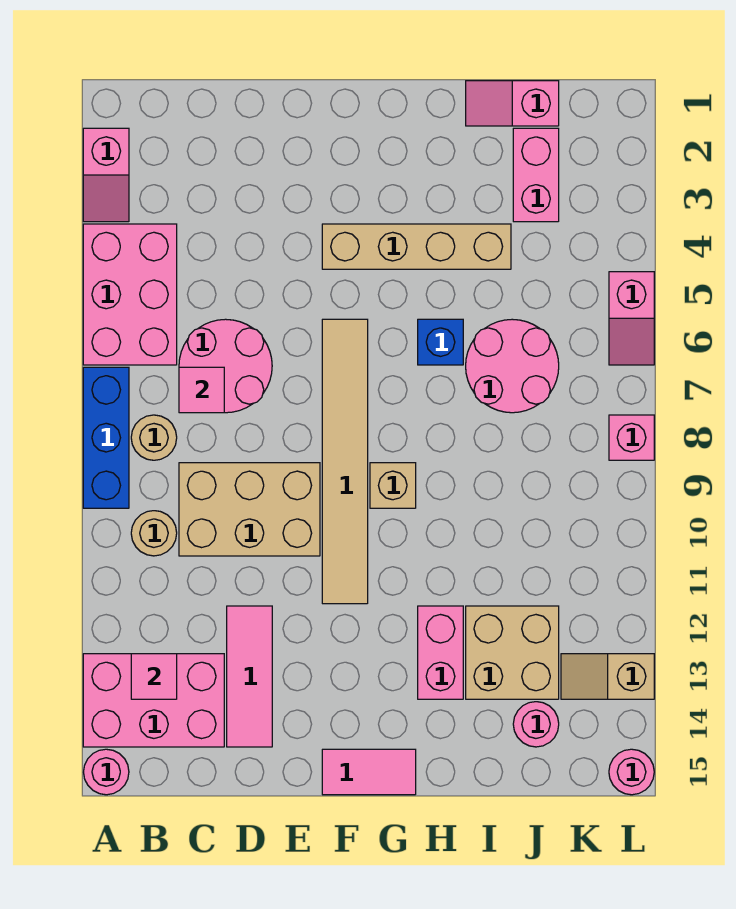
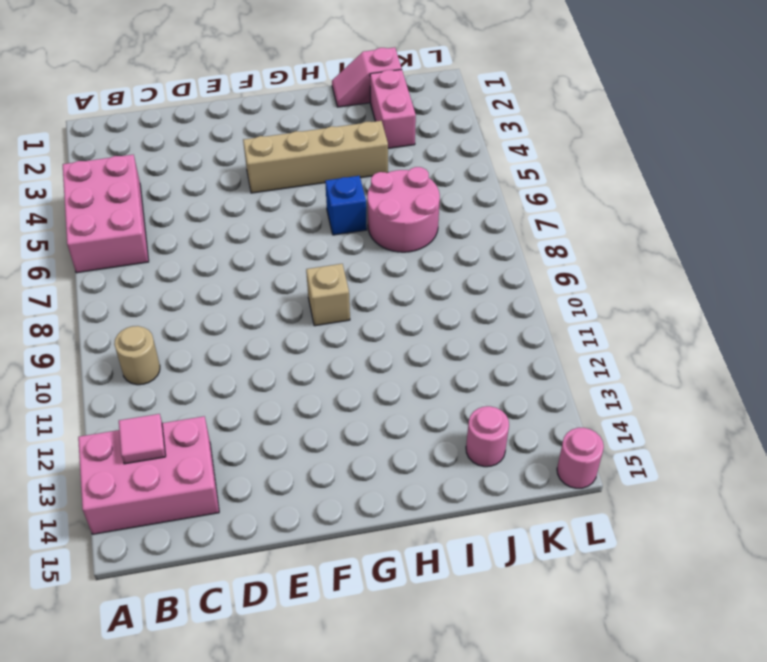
none -> pink 1x2 slope [83,128,129,222]
none -> blue 1x3 brick [83,367,129,508]
none -> pink 1x1 round brick [84,749,129,795]

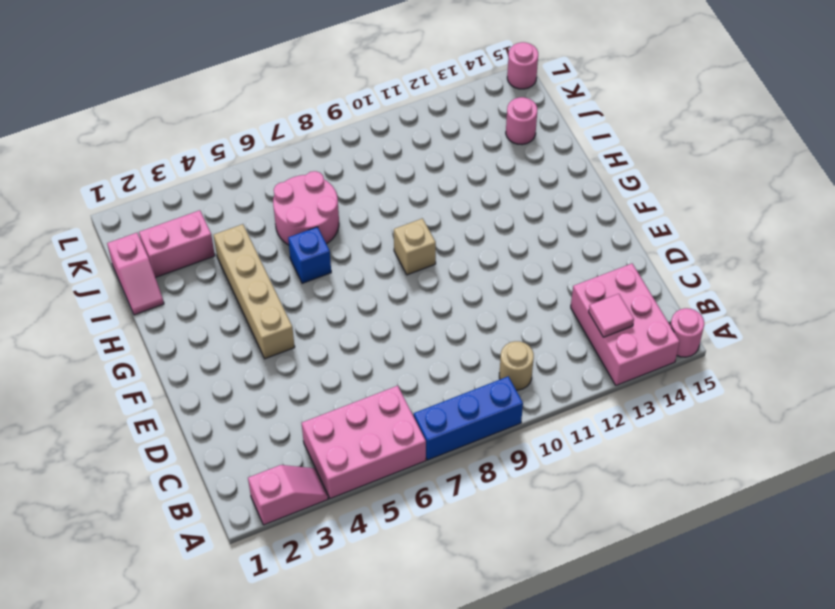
none -> tan 1x1 round brick [131,415,177,460]
none -> pink 2x2 round brick [179,319,272,413]
none -> tan 2x3 brick [179,463,320,556]

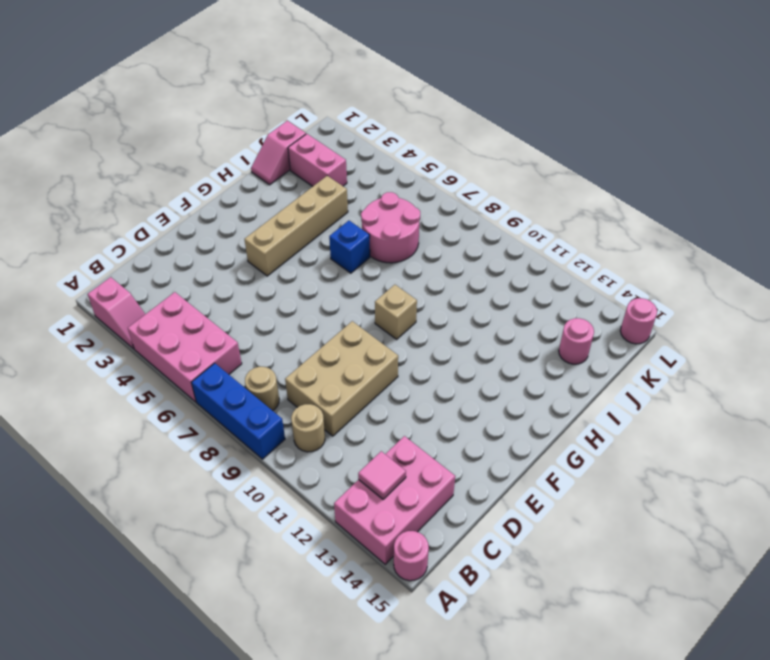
none -> pink 2x2 round brick [179,319,272,413]
none -> pink 1x3 tile [227,606,272,747]
none -> tan 1x6 tile [322,319,368,604]

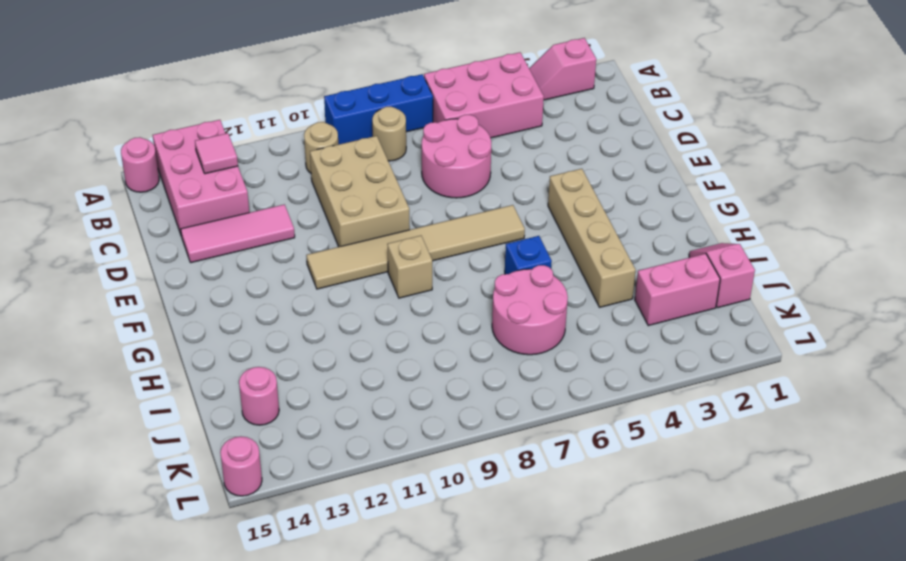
none -> pink 1x2 tile [322,749,416,795]
none -> pink 1x2 brick [418,606,463,699]
none -> tan 2x2 brick [466,606,559,699]

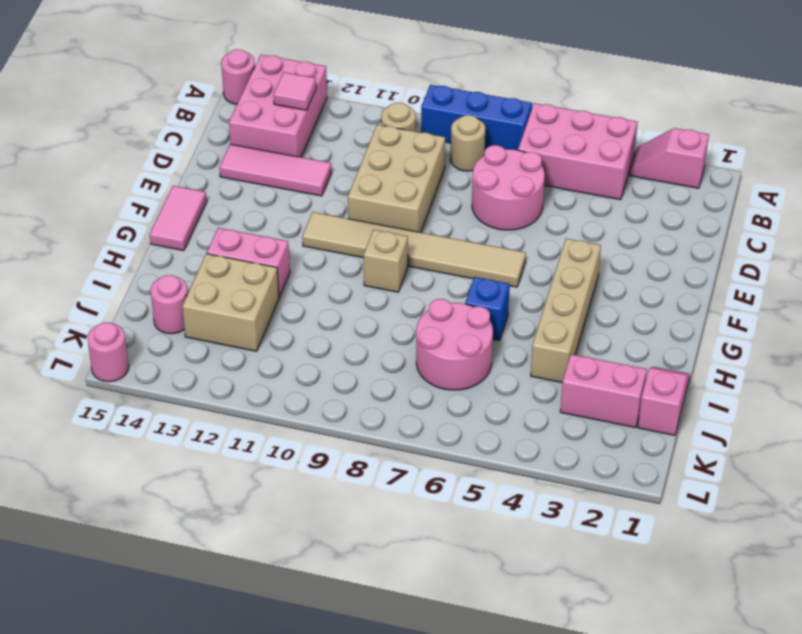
none -> tan 1x2 slope [561,654,654,699]
none -> pink 1x2 slope [609,272,654,365]
none -> pink 1x1 brick [609,415,654,460]

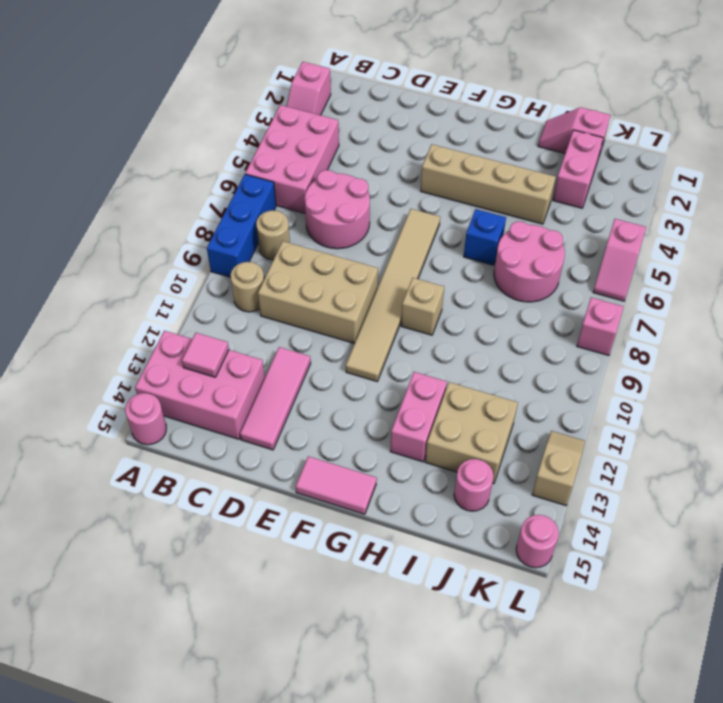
tan 1x2 slope [532,431,585,506] -> tan 1x2 slope turned to [561,654,654,699]
none -> pink 1x1 tile [179,367,224,413]

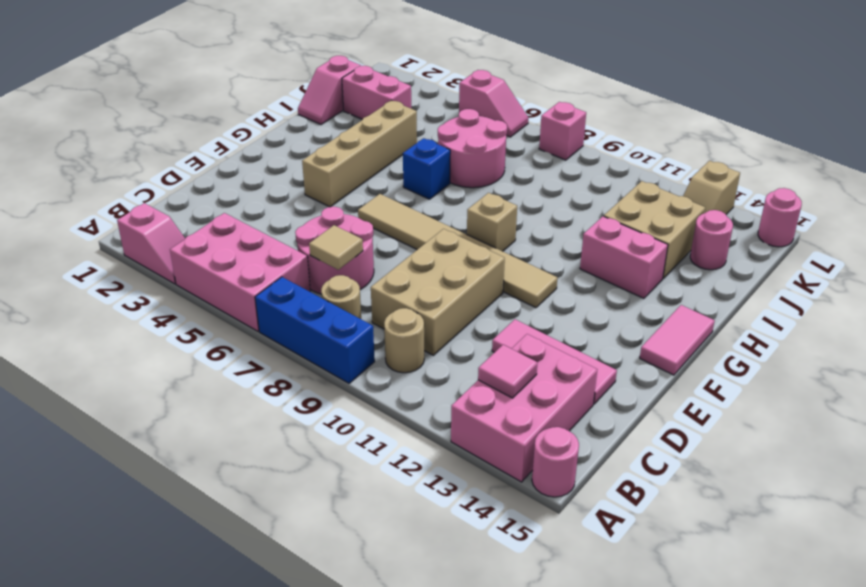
tan 1x1 tile [309,225,363,270] -> pink 1x1 tile [179,367,224,413]

